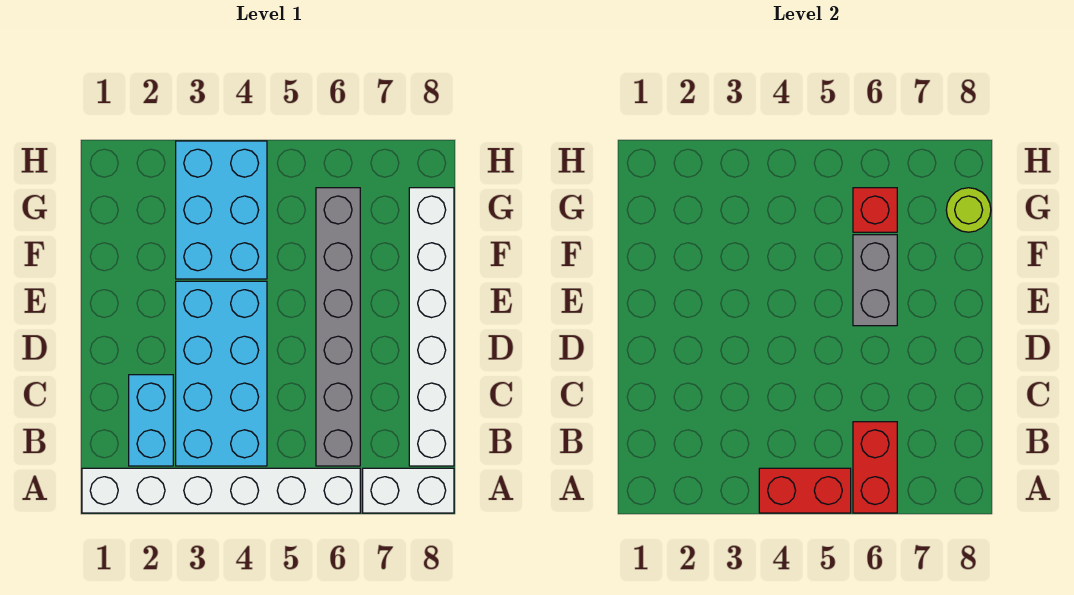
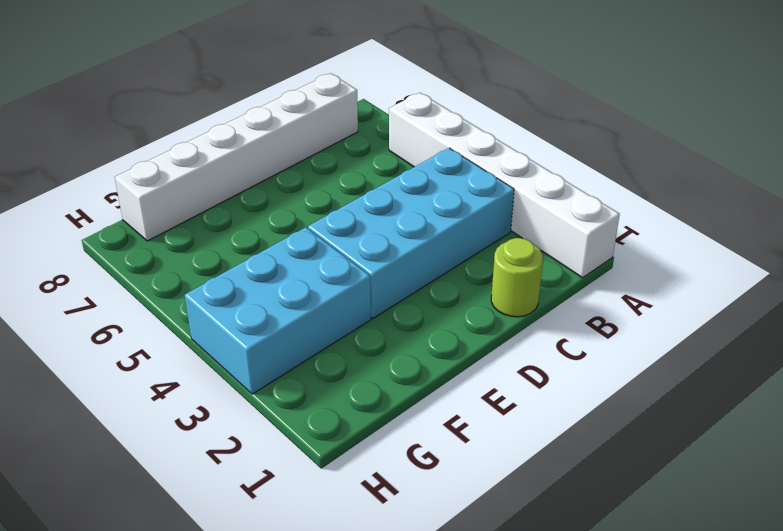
lime 1x1 round brick [491,238,543,317] -> lime 1x1 round brick moved to [946,188,991,232]
none -> white 1x2 brick [363,468,454,513]
none -> cyan 1x2 brick [129,375,173,466]
none -> grey 1x6 brick [316,188,360,466]

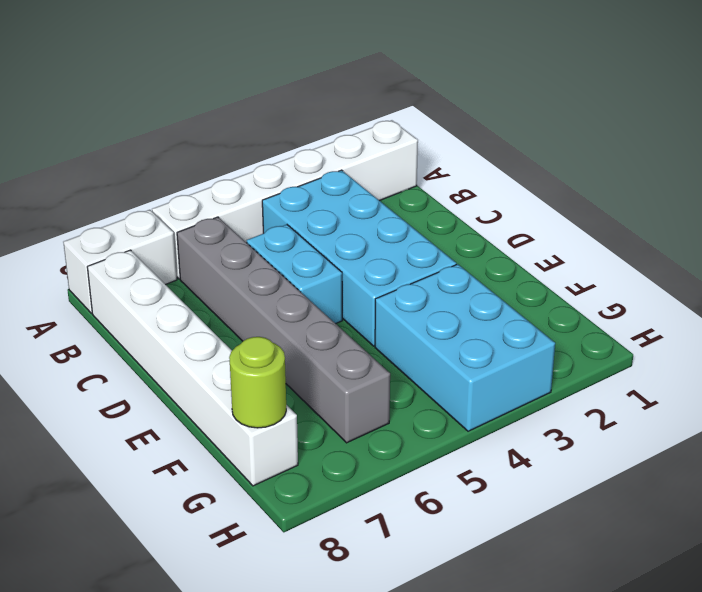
cyan 1x2 brick [247,224,342,324] -> cyan 1x2 brick moved to [129,375,173,466]
none -> red 1x2 brick [759,468,851,513]
none -> red 1x2 brick [853,422,897,513]
none -> grey 1x2 brick [853,235,897,326]

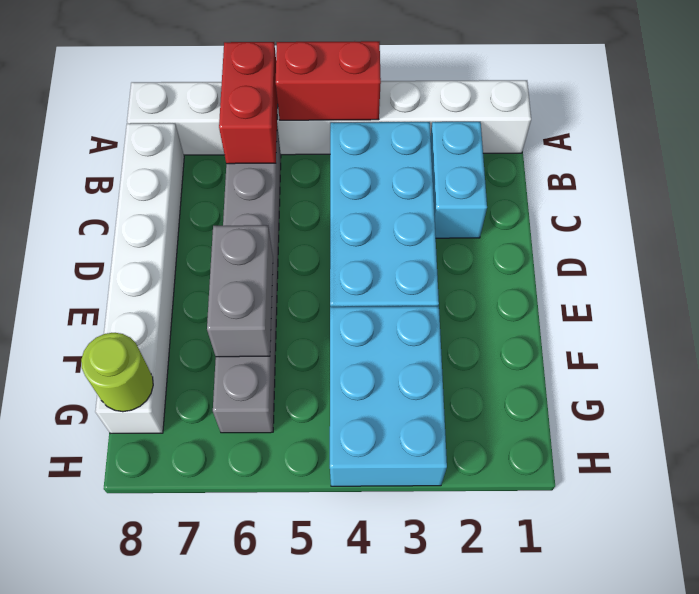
none -> red 1x1 brick [853,188,897,232]

